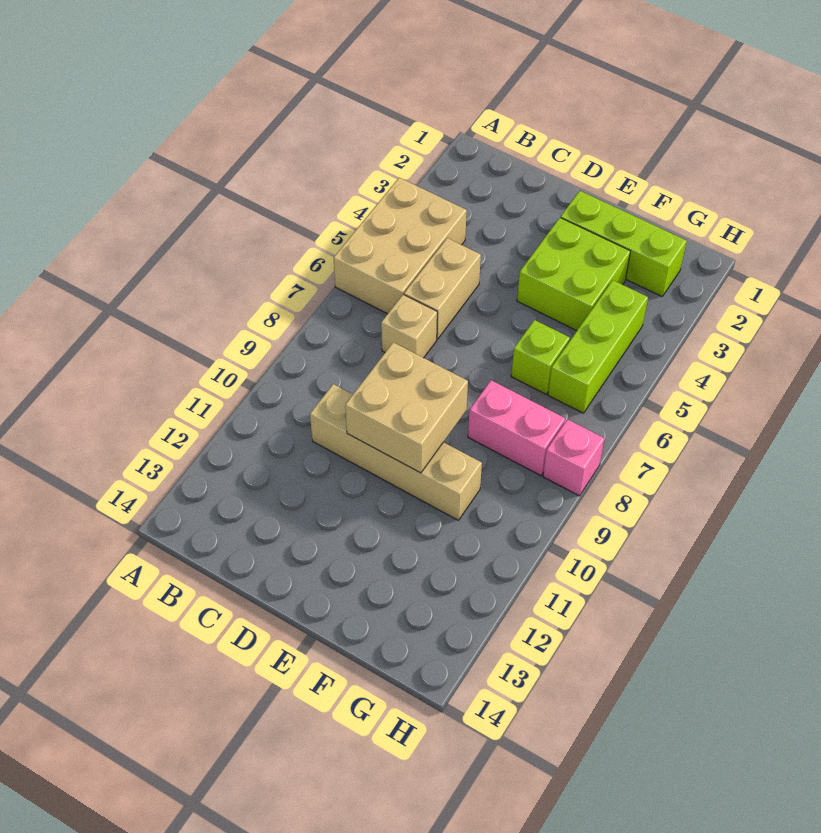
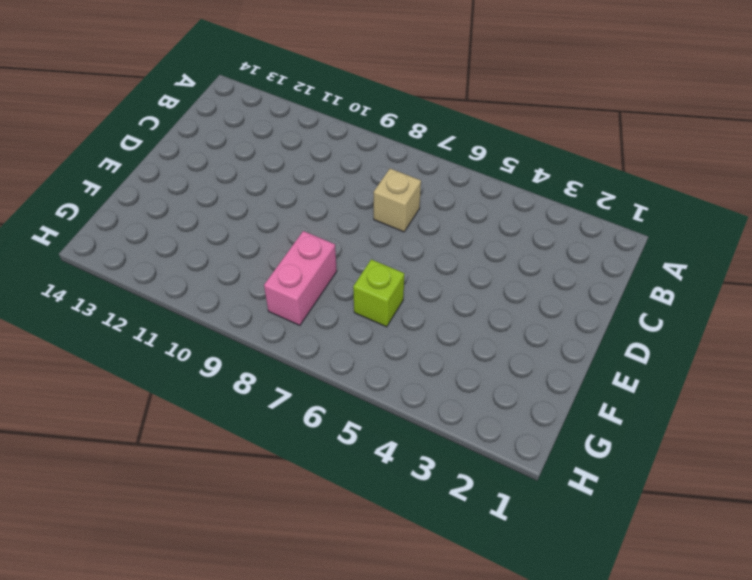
none -> tan 2x3 brick [334,178,467,314]
none -> tan 1x2 brick [404,238,481,339]

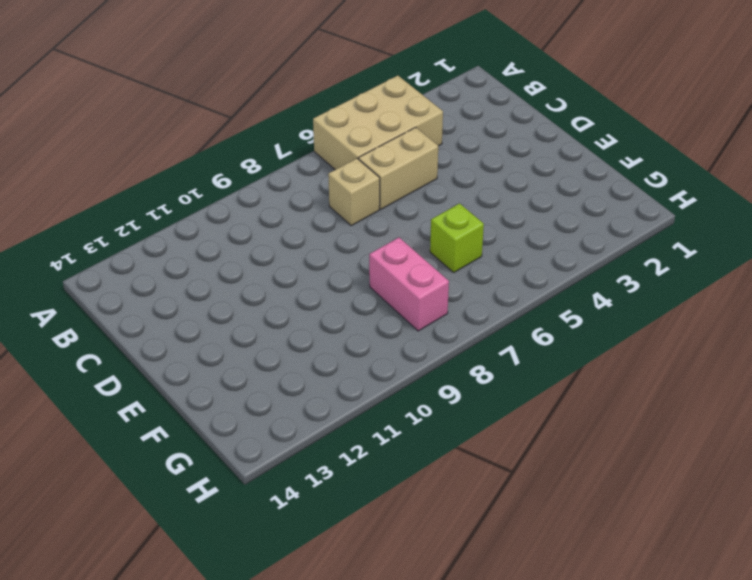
none -> tan 1x4 brick [310,384,482,520]
none -> lime 1x3 brick [561,191,687,296]

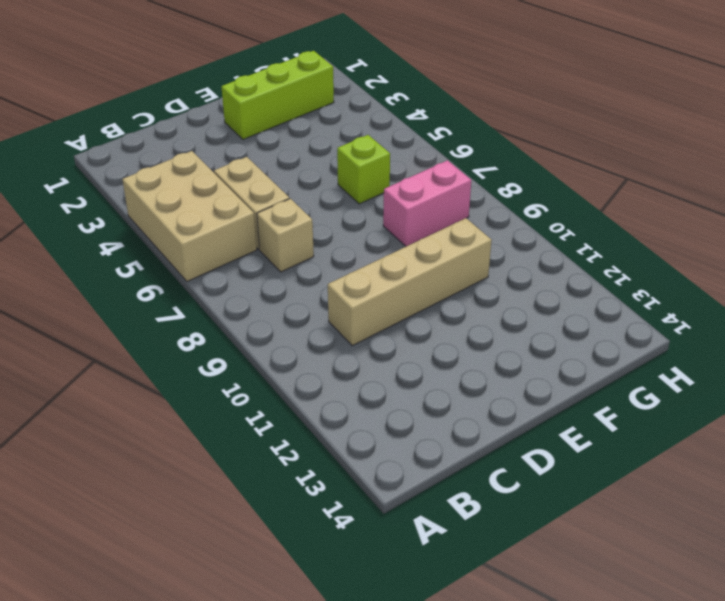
none -> lime 2x2 brick [517,218,630,331]
none -> lime 1x3 brick [548,280,648,413]

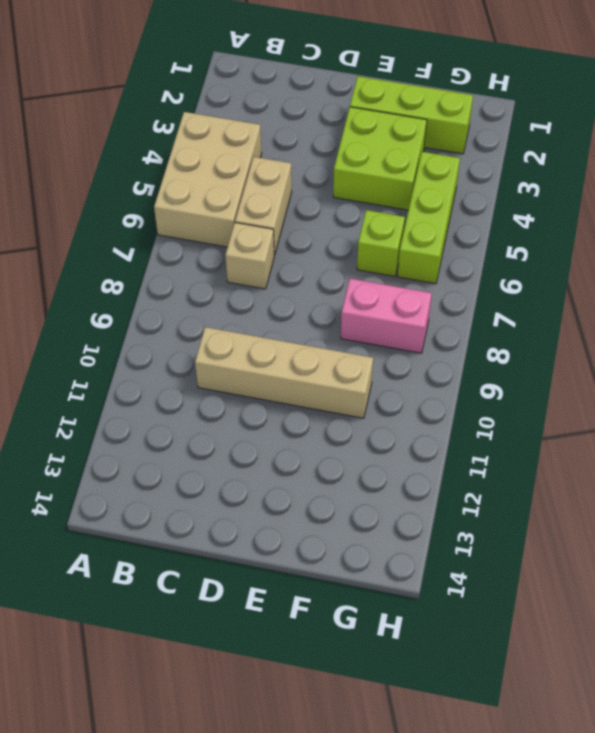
none -> pink 1x1 brick [543,419,604,496]
none -> tan 2x2 brick [345,342,468,473]

